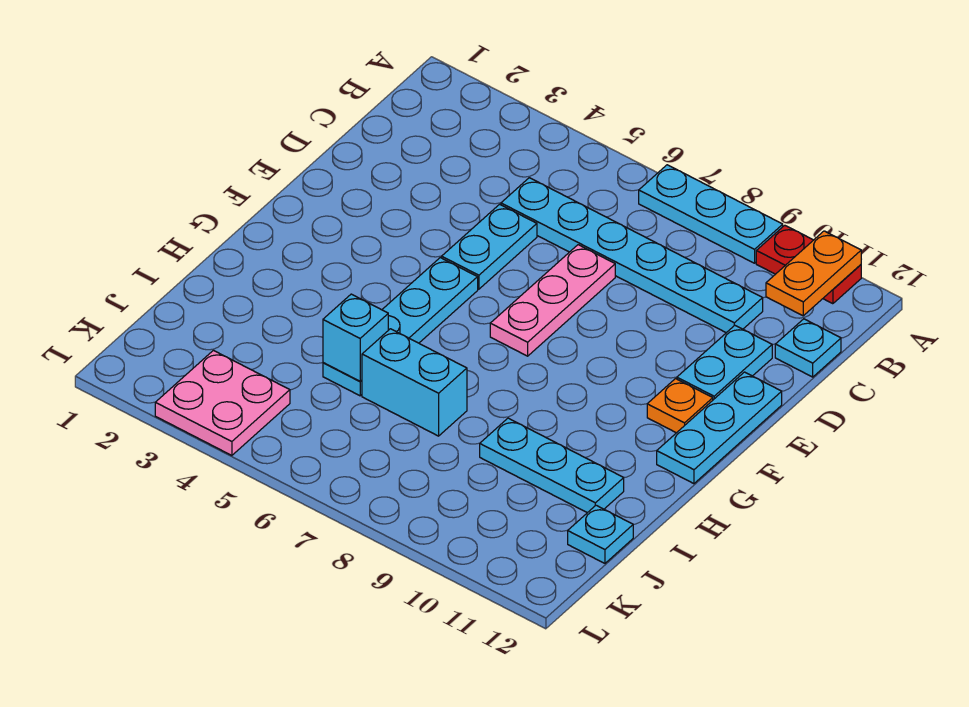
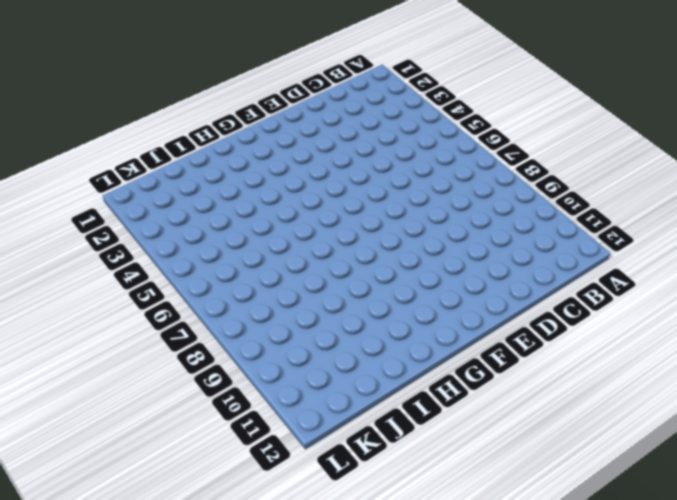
none -> cyan 1x3 plate [639,165,783,263]
none -> red 1x2 plate [756,225,861,304]
none -> cyan 1x6 plate [501,178,763,333]

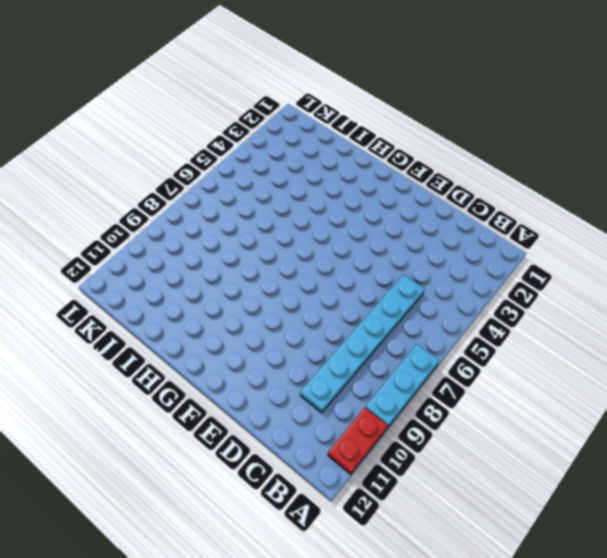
none -> cyan 1x1 plate [775,319,841,377]
none -> cyan 1x2 plate [442,204,537,289]
none -> pink 1x3 plate [490,245,615,356]

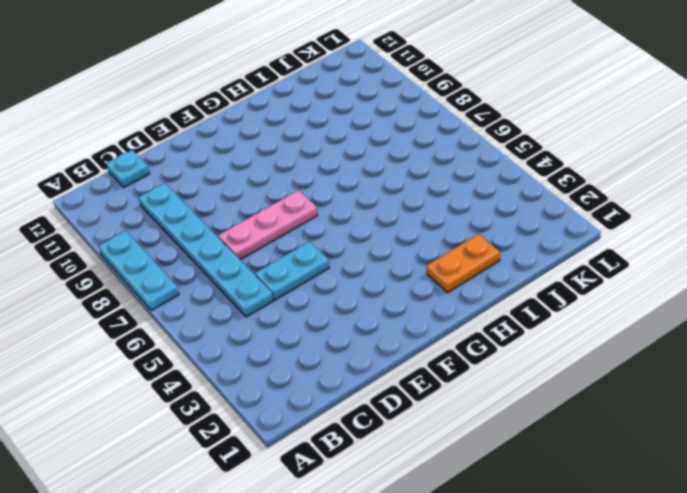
orange 1x2 plate [427,234,500,293] -> orange 1x2 plate moved to [766,231,861,316]
none -> red 1x2 plate [756,225,861,304]
none -> cyan 1x2 plate [677,325,772,400]
none -> cyan 1x3 plate [657,372,782,484]

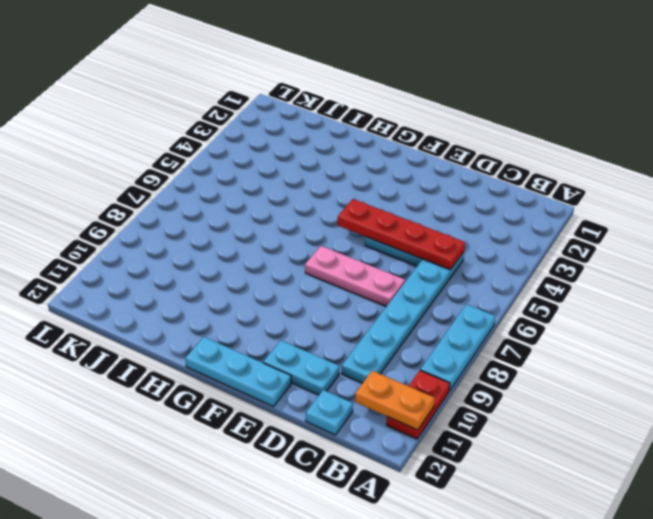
red 1x4 plate [338,199,465,270] -> none
none -> cyan 1x4 plate [323,258,478,396]
none -> orange 1x1 plate [647,379,713,433]
none -> cyan 1x2 brick [362,329,467,436]

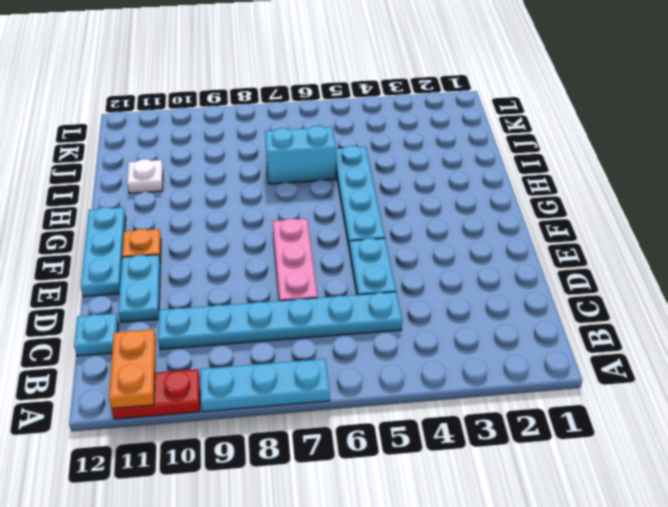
white 1x1 plate [127,159,163,193] -> cyan 1x3 plate [480,418,624,513]
none -> cyan 1x1 plate [568,505,633,563]
none -> pink 2x2 plate [155,350,290,455]
none -> cyan 1x1 brick [323,294,388,381]

